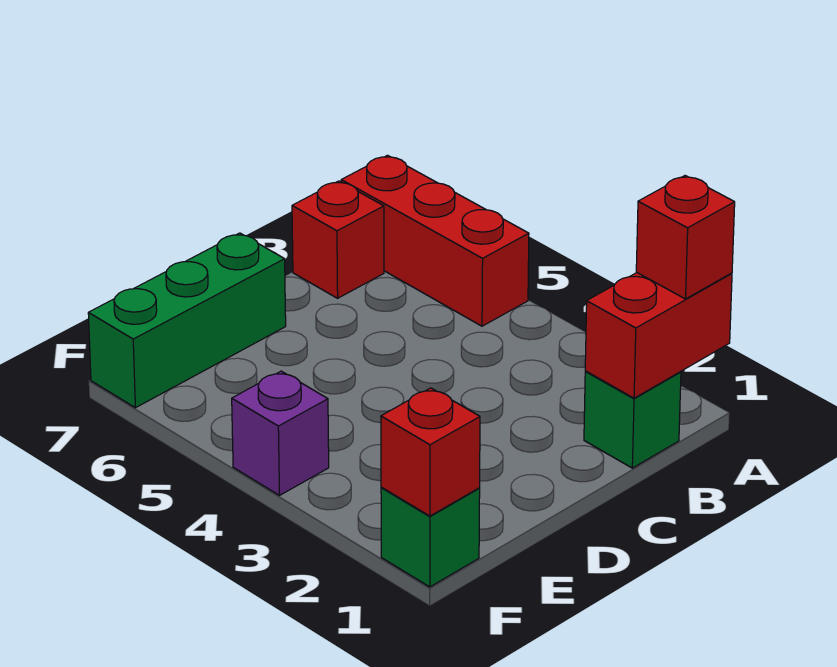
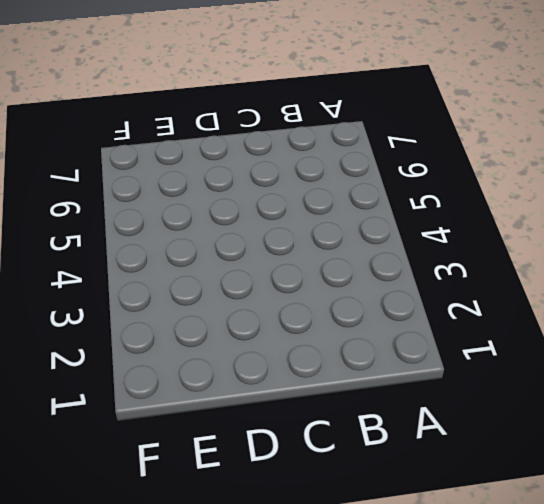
none -> red 1x3 brick [341,155,529,326]
none -> green 1x1 brick [584,371,681,468]

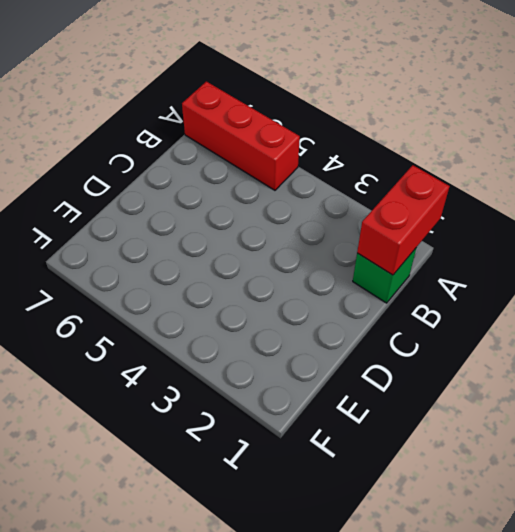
none -> red 1x1 brick [292,181,384,298]
none -> green 1x3 brick [88,233,286,408]

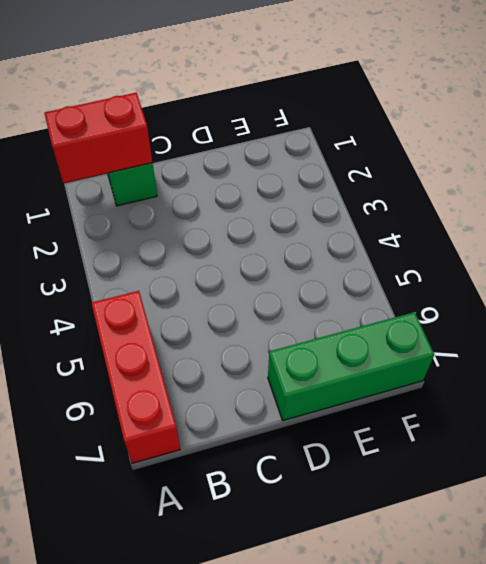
none -> red 1x1 brick [292,181,384,298]
none -> green 1x1 brick [381,488,480,587]

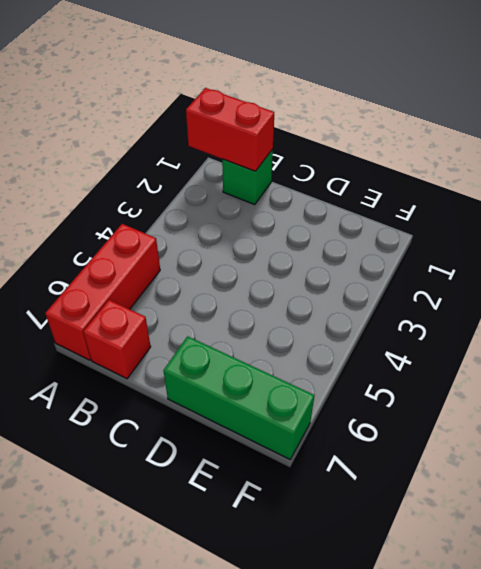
none -> green 1x1 brick [381,488,480,587]
none -> purple 1x1 brick [232,371,329,495]

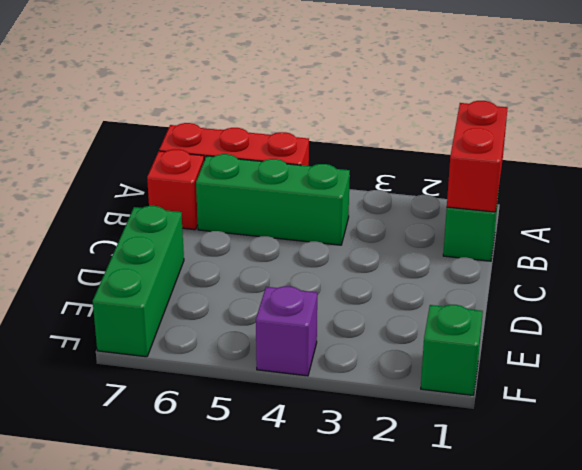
green 1x3 brick [196,154,350,245] -> none
none -> red 1x1 brick [381,388,480,516]
none -> red 1x1 brick [636,176,735,299]

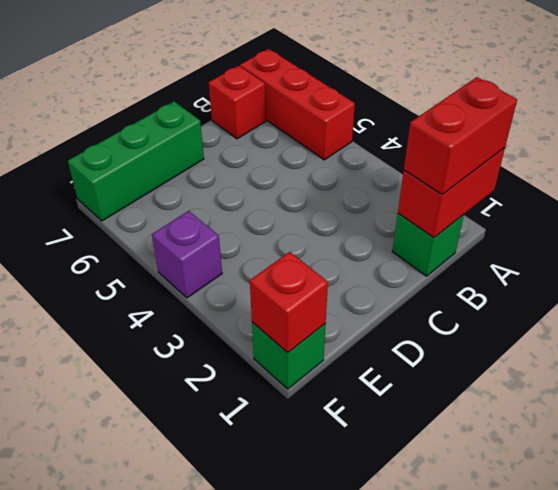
red 1x2 brick [404,77,517,195] -> red 1x1 brick [636,176,735,299]

